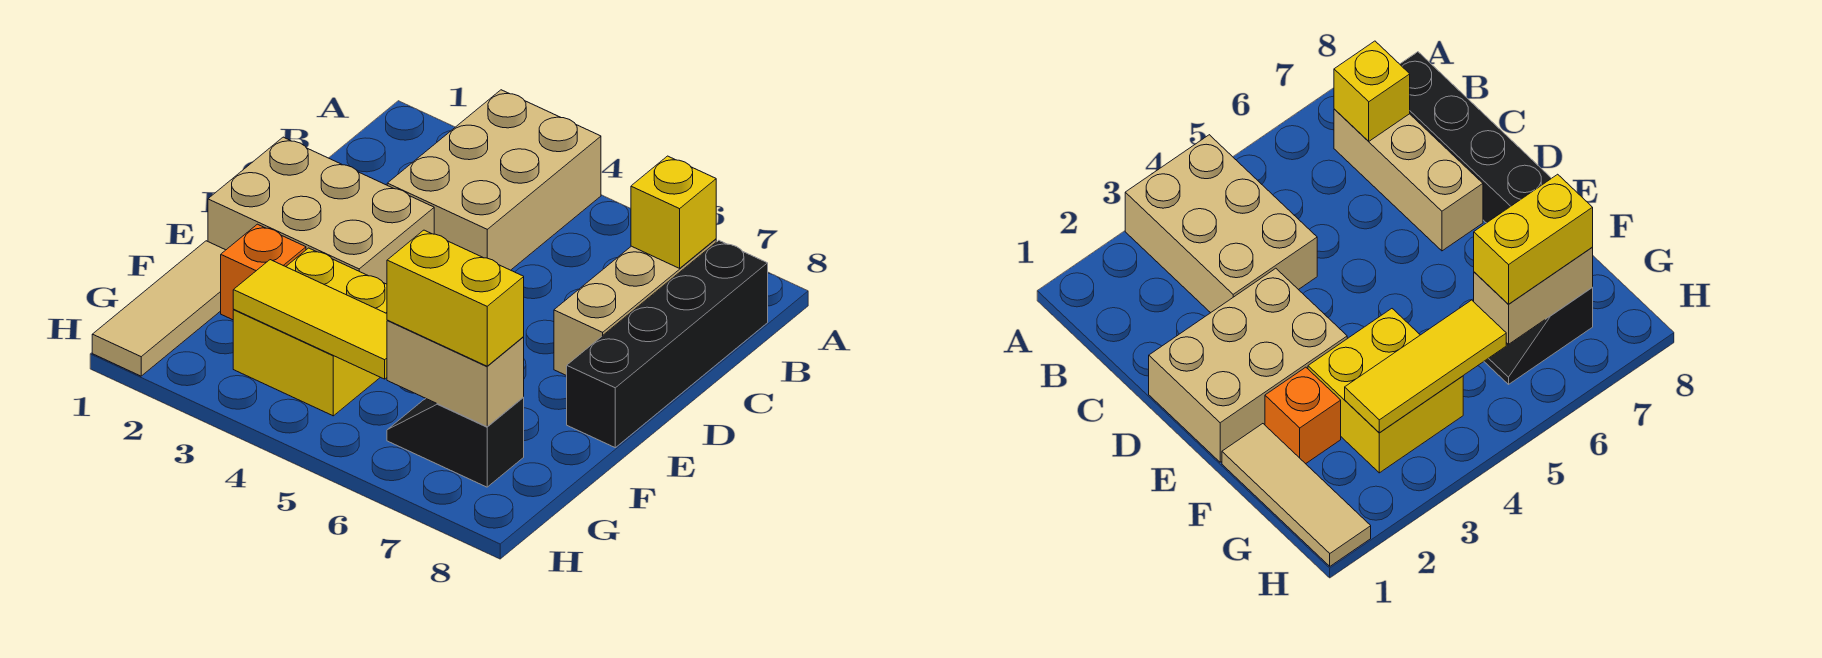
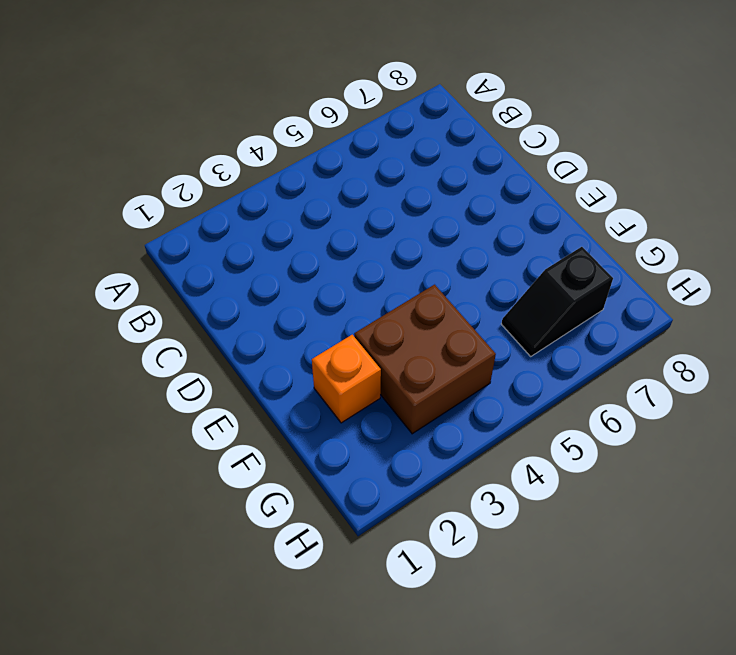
brown 2x2 brick [354,285,496,434] -> yellow 2x2 brick [233,248,387,416]
none -> tan 2x3 brick [387,90,601,270]
none -> tan 1x3 brick [554,239,716,376]
none -> black 1x4 brick [567,240,768,448]

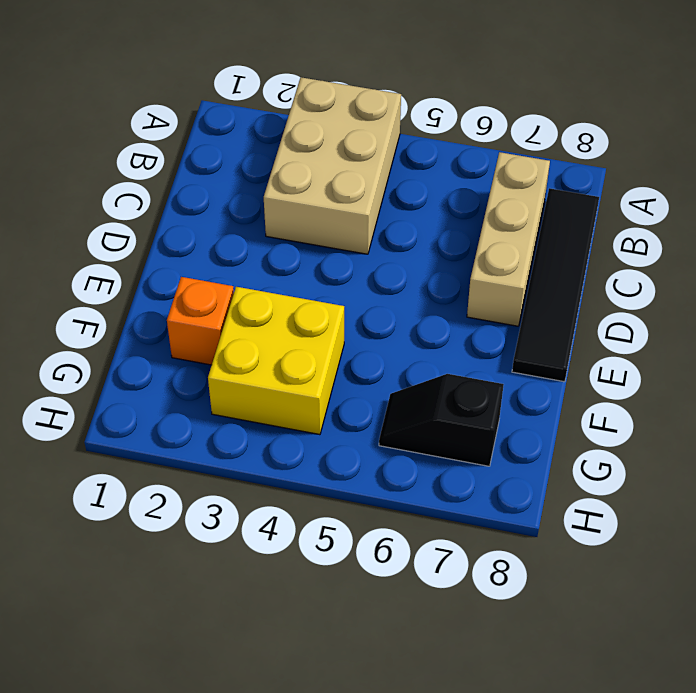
black 1x4 tile [512,188,599,382] -> black 1x4 brick [567,240,768,448]
none -> tan 2x3 brick [208,137,434,284]
none -> tan 1x3 tile [92,241,225,376]
none -> yellow 1x1 brick [631,156,716,268]

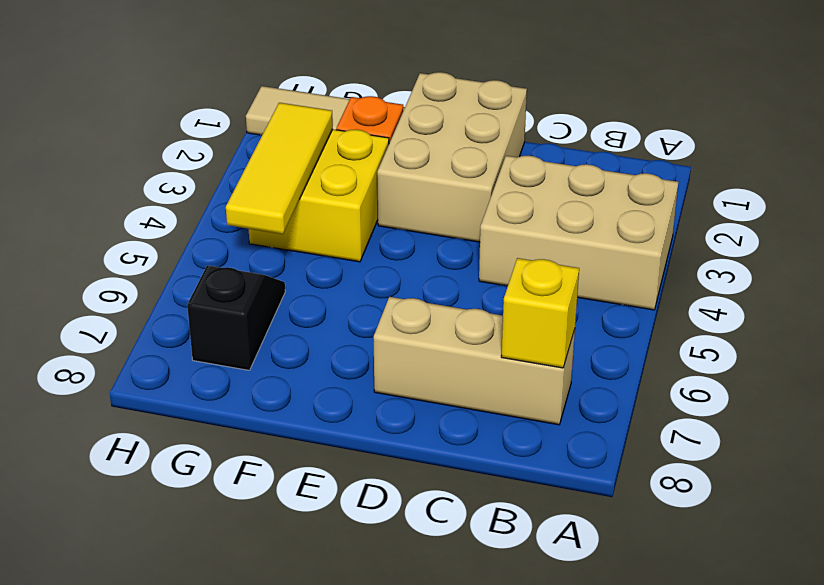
none -> black 1x4 brick [567,240,768,448]
none -> tan 1x2 brick [387,320,524,427]
none -> yellow 1x2 brick [387,230,524,366]

